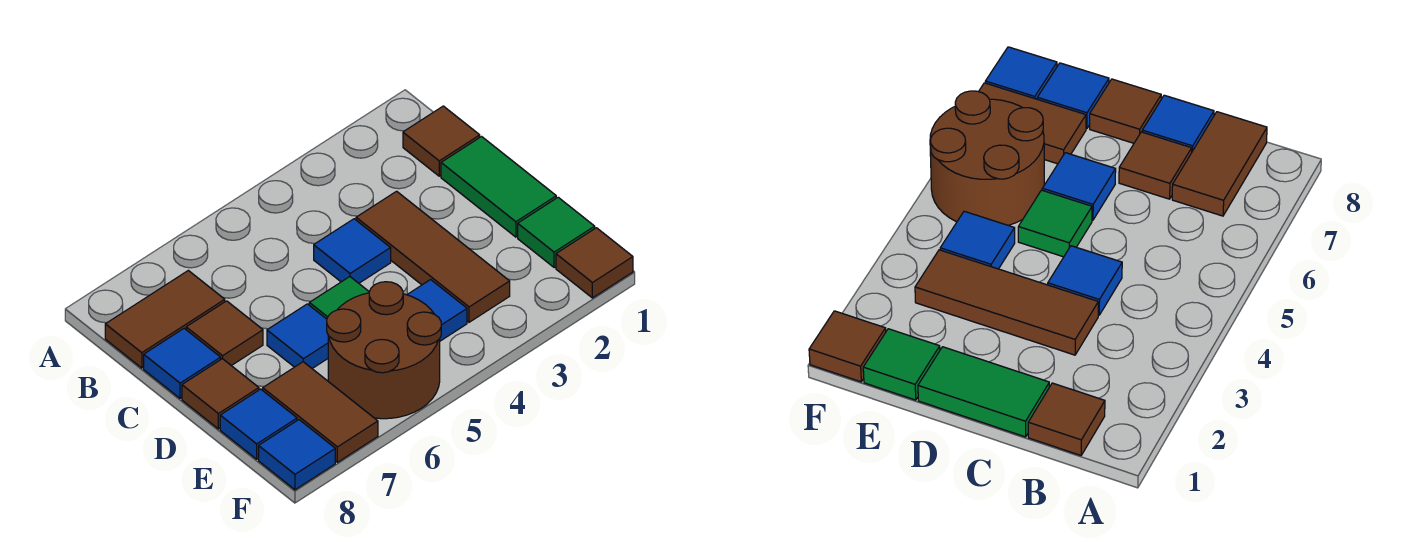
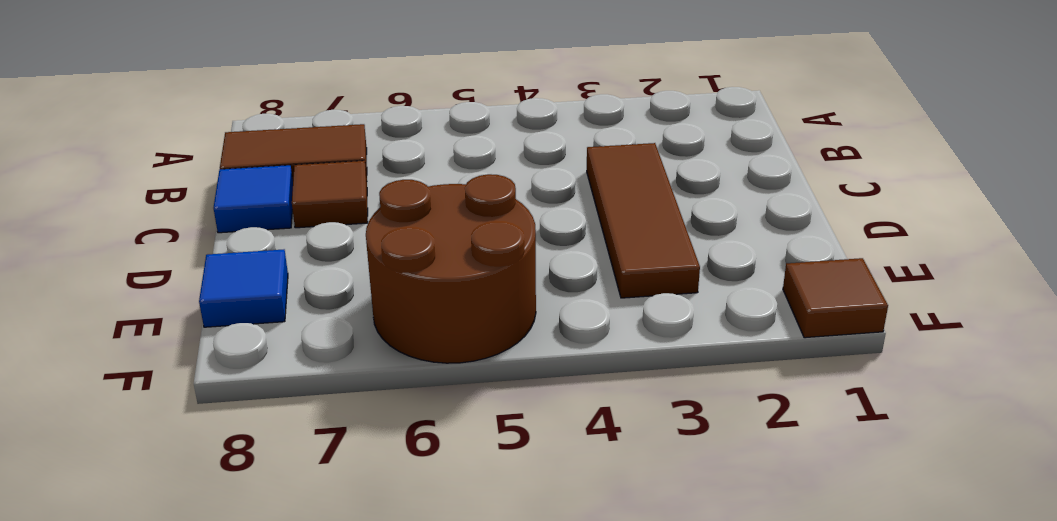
none -> brown 1x1 tile [403,106,480,176]
none -> green 1x2 tile [441,137,556,237]
none -> blue 1x1 tile [314,219,391,283]

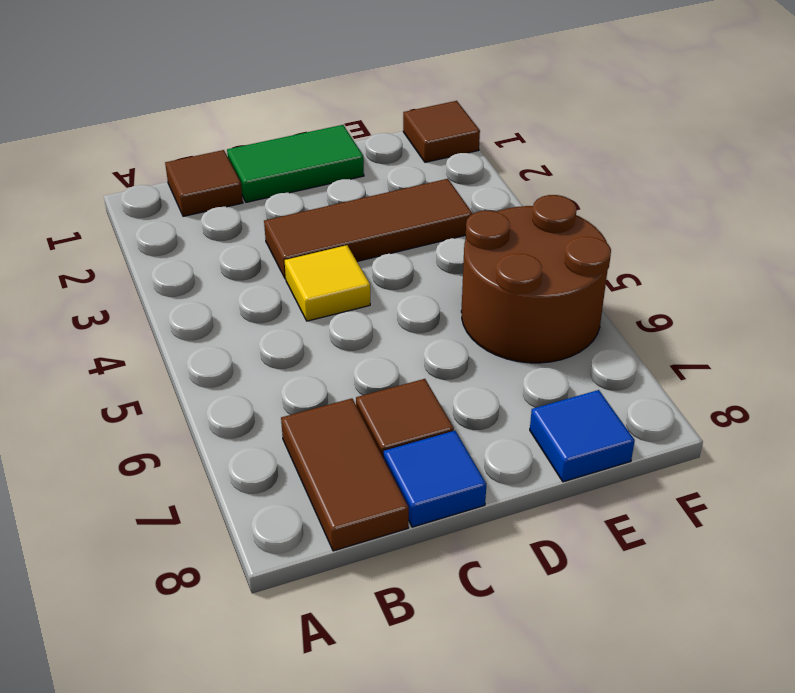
yellow 1x1 tile [285,245,370,321] -> blue 1x1 tile [314,219,391,283]
none -> green 1x1 tile [309,277,369,319]
none -> blue 1x1 tile [267,304,328,368]
none -> brown 1x1 tile [182,359,259,429]

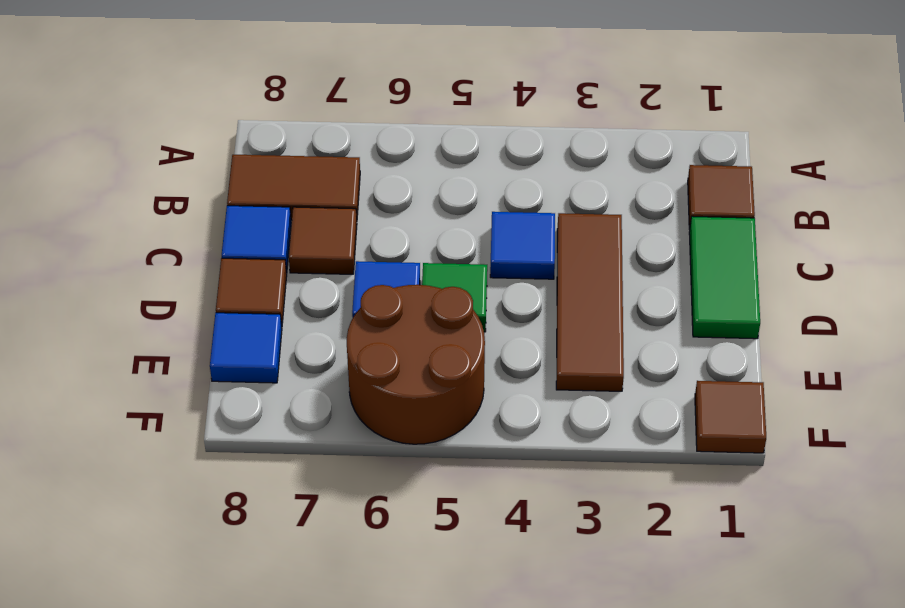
none -> green 1x1 tile [518,197,595,268]
none -> blue 1x1 tile [407,280,467,341]
none -> brown 1x2 tile [263,362,378,462]

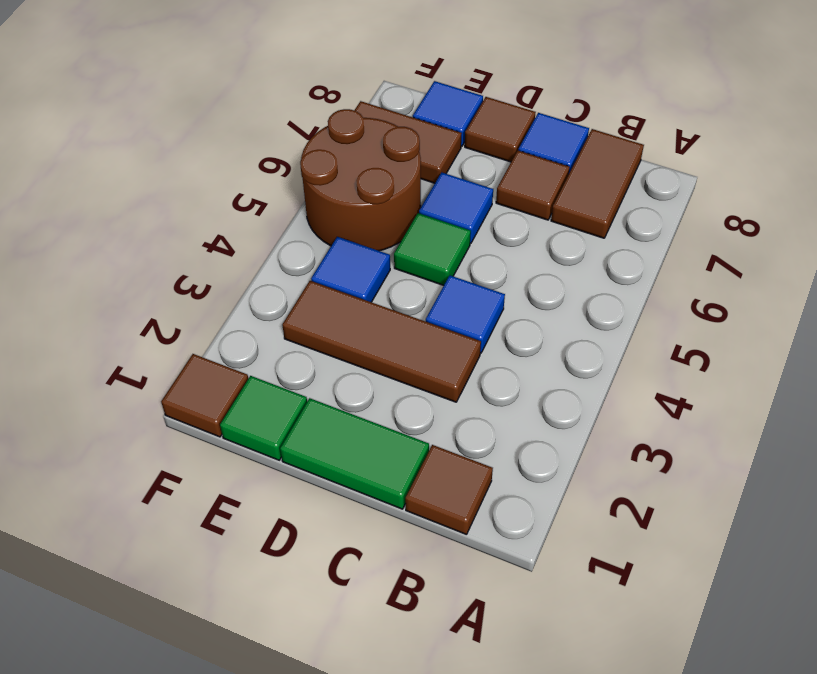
none -> blue 1x1 tile [259,420,335,490]

